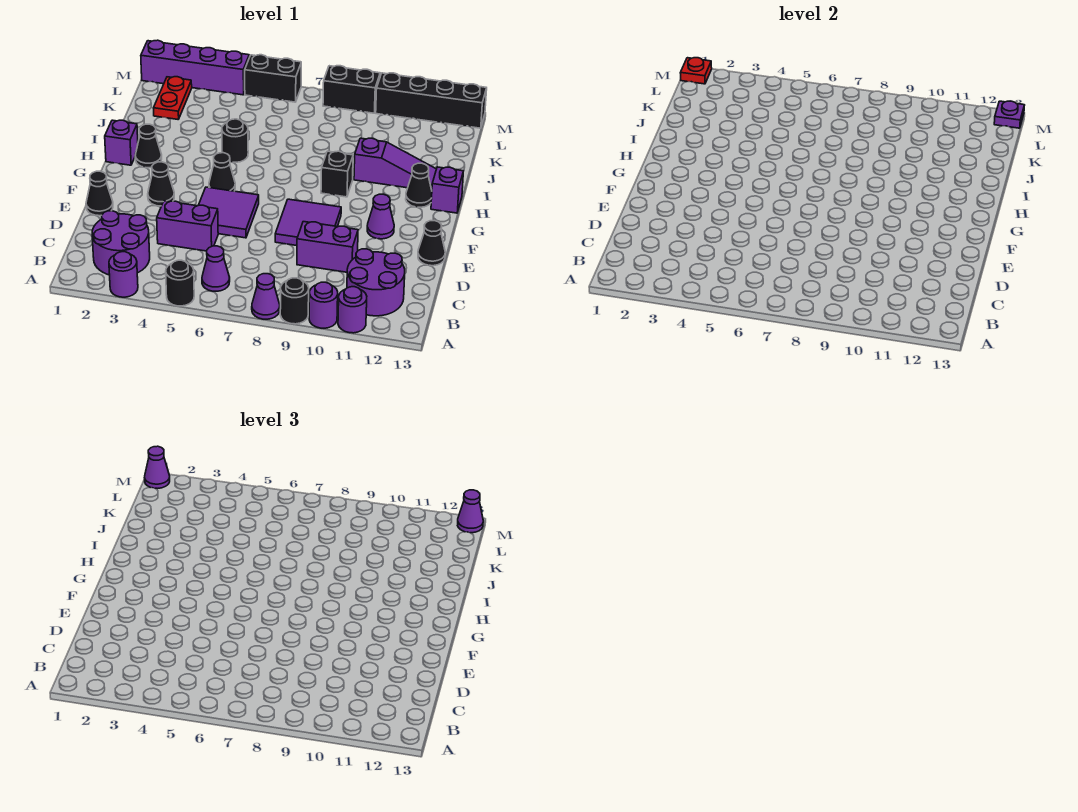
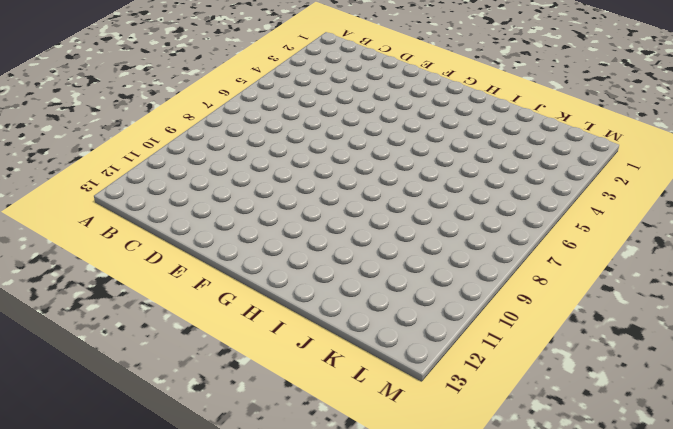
none -> purple 1x1 round brick [109,252,138,297]
none -> black 1x1 round brick [166,260,194,306]
none -> purple 1x1 cone [252,274,280,319]
none -> black 1x1 round brick [280,278,309,324]

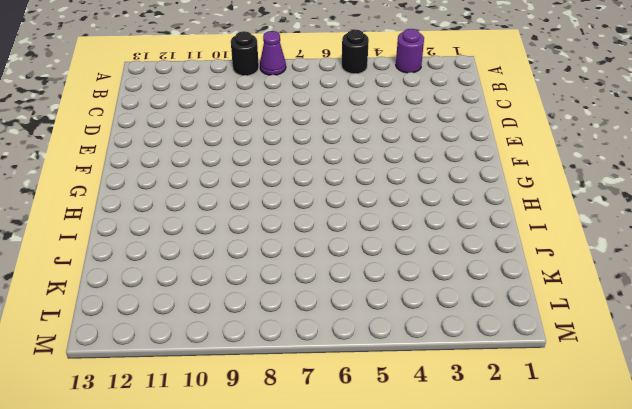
none -> purple 1x1 round brick [309,282,338,328]
none -> purple 1x1 round brick [338,287,367,333]
none -> purple 2x2 round brick [92,211,150,275]
none -> purple 1x1 cone [202,246,230,291]

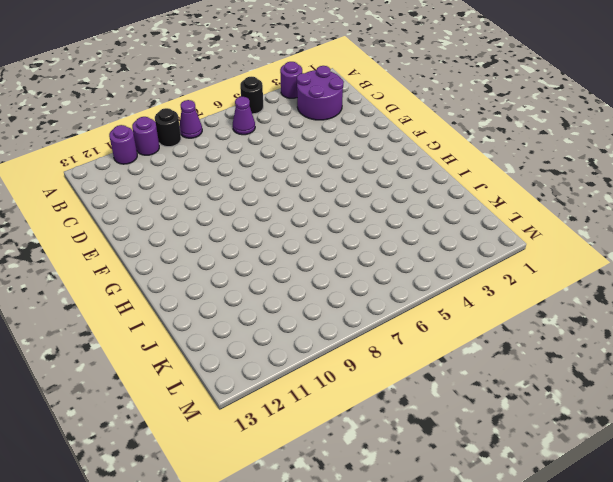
none -> purple 2x2 round brick [347,249,405,316]
none -> purple 1x2 brick [157,201,218,251]
none -> purple 1x2 brick [297,222,358,272]
none -> black 1x1 cone [86,171,113,216]

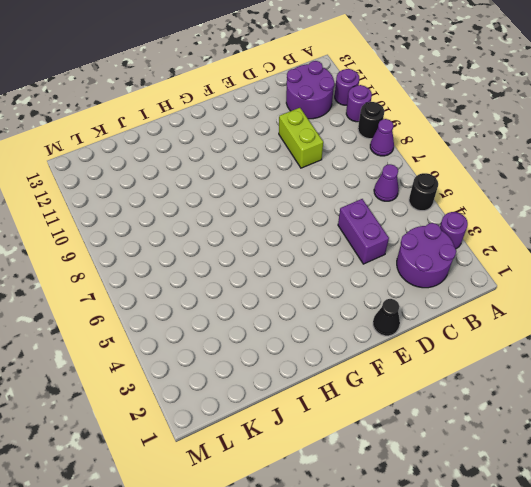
lime 1x2 brick [279,108,323,168] -> purple 1x2 brick [297,222,358,272]
none -> purple 2x2 tile [199,187,259,238]
none -> purple 2x2 tile [275,199,341,246]
none -> black 1x1 cone [418,221,445,266]
none -> black 1x1 cone [148,162,174,206]

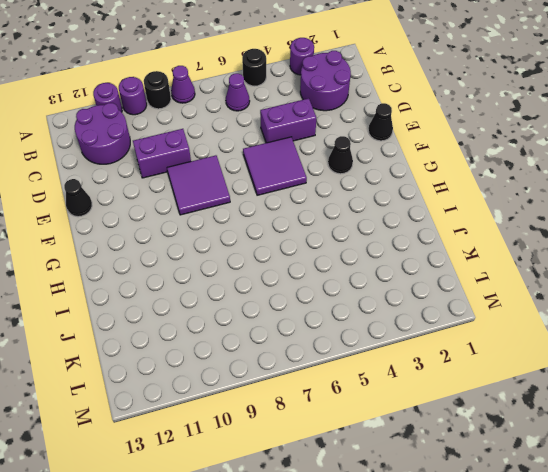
none -> purple 1x1 cone [367,194,394,239]
none -> black 1x1 cone [209,153,235,191]
none -> purple 1x1 brick [105,120,138,165]
none -> black 1x1 cone [135,124,162,168]

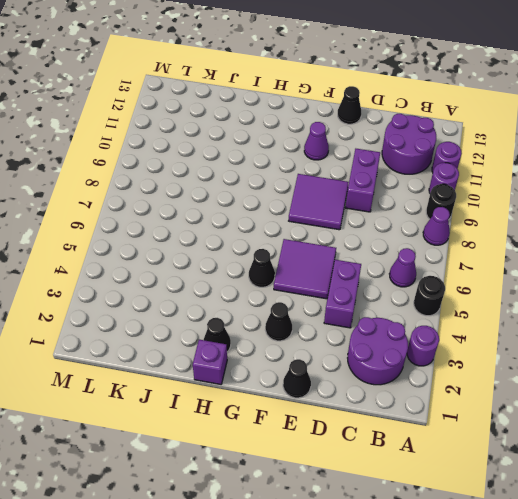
none -> black 1x1 brick [321,151,353,197]
none -> black 1x1 cone [406,163,432,207]
none -> purple 1x1 brick [431,167,463,213]
none -> black 1x1 round brick [222,119,248,162]

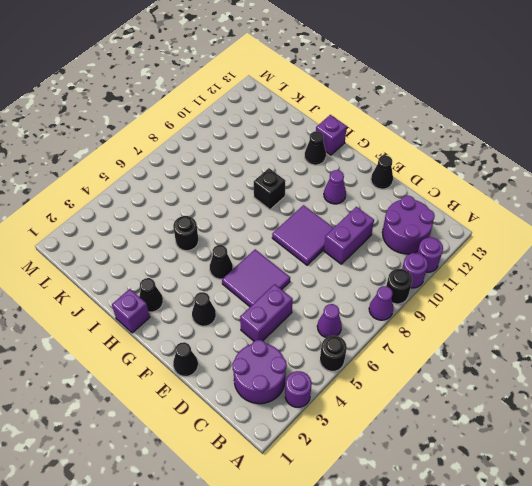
none -> purple 1x3 slope [354,138,436,190]
none -> red 1x2 plate [154,77,192,119]
none -> purple 1x4 brick [141,40,249,95]
none -> black 1x2 brick [245,55,301,102]

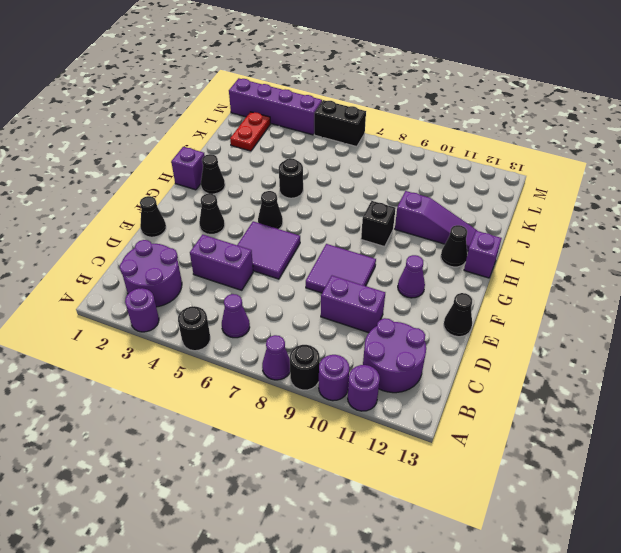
none -> black 1x2 brick [323,66,380,113]
none -> black 1x4 brick [376,73,487,128]
none -> red 1x1 plate [680,58,712,84]
none -> purple 1x1 plate [994,101,1024,128]

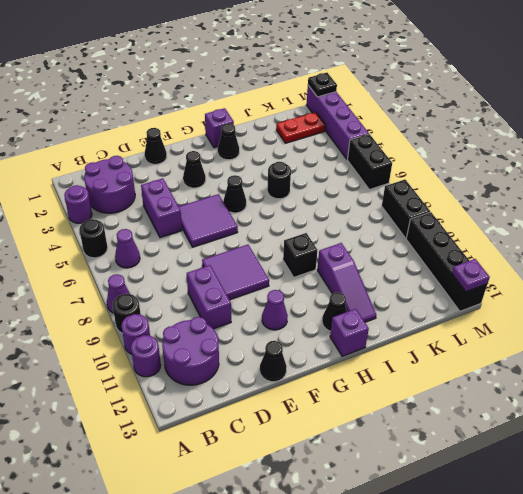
black 1x1 plate [308,73,337,97] -> red 1x1 plate [680,58,712,84]
none -> purple 1x1 cone [145,446,170,488]
none -> purple 1x1 cone [458,490,483,533]

